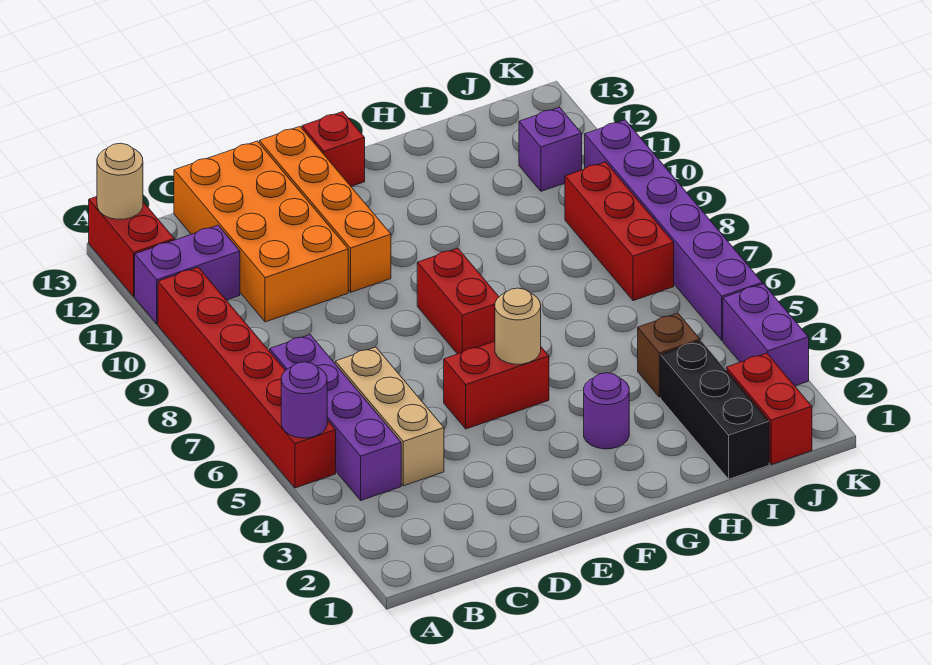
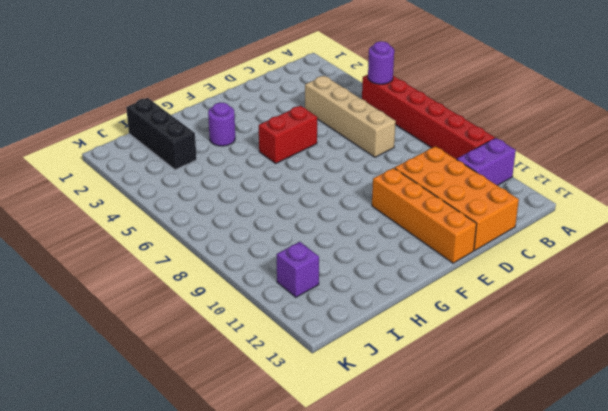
tan 1x4 brick [305,76,396,157] -> tan 1x3 brick [335,347,444,486]
none -> red 1x2 brick [89,197,174,297]
none -> purple 1x4 brick [270,335,401,500]
none -> red 1x2 brick [417,248,499,354]

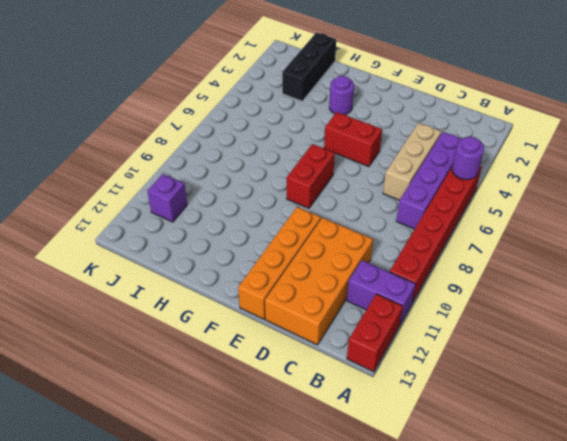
none -> red 1x1 brick [302,112,365,186]
none -> brown 1x1 brick [638,313,700,397]
none -> red 1x2 brick [726,353,812,465]

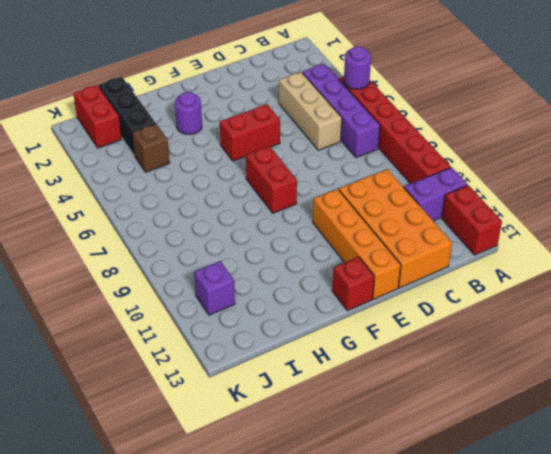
none -> red 1x3 brick [565,162,674,301]
none -> purple 1x2 brick [723,284,809,386]
none -> purple 1x6 brick [585,120,762,340]

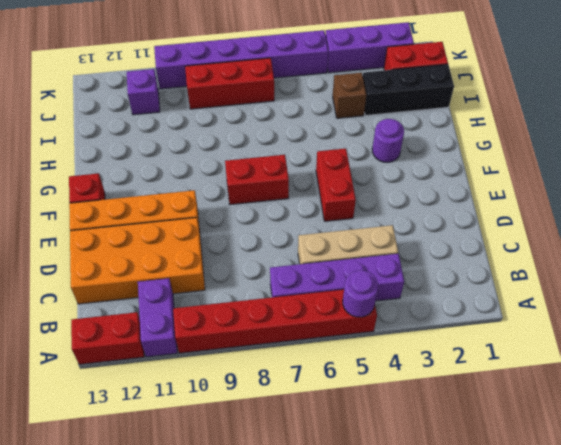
purple 1x3 brick [325,22,414,73] -> purple 1x2 brick [723,284,809,386]
none -> tan 1x1 round brick [97,143,143,219]
none -> tan 1x1 round brick [495,288,541,364]

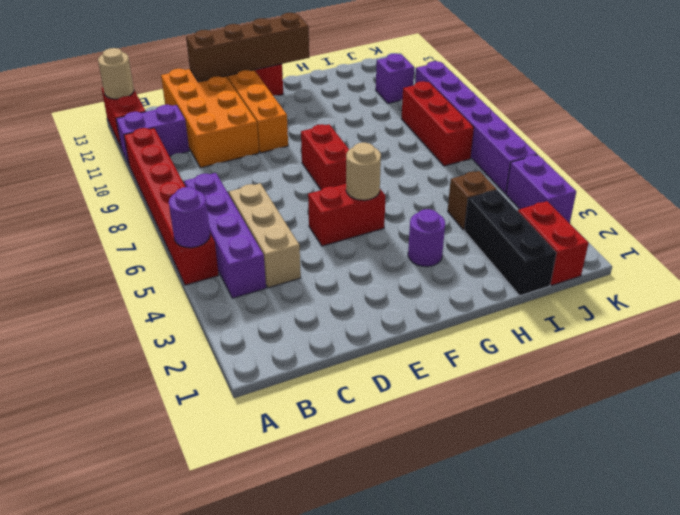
brown 1x4 brick [186,13,309,82] -> none

